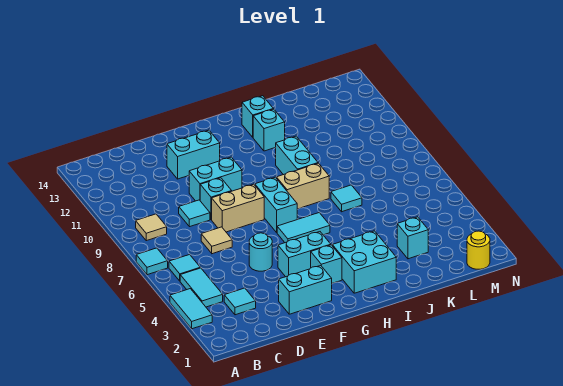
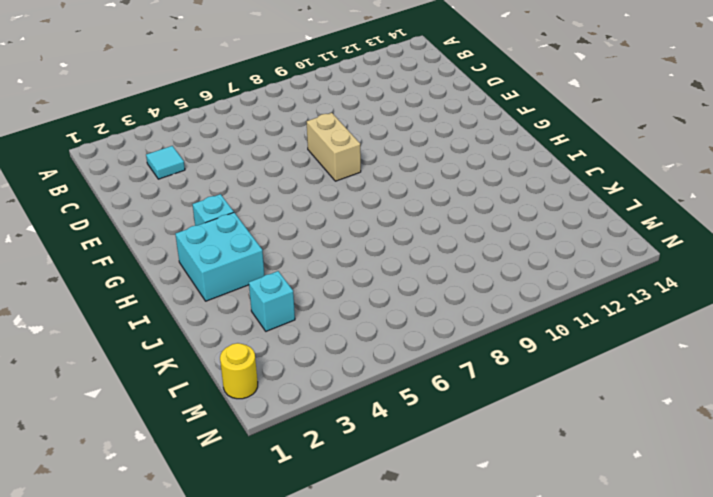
none -> cyan 1x2 tile [170,289,212,329]
none -> cyan 1x1 tile [136,248,168,275]
none -> cyan 1x2 tile [180,268,223,307]

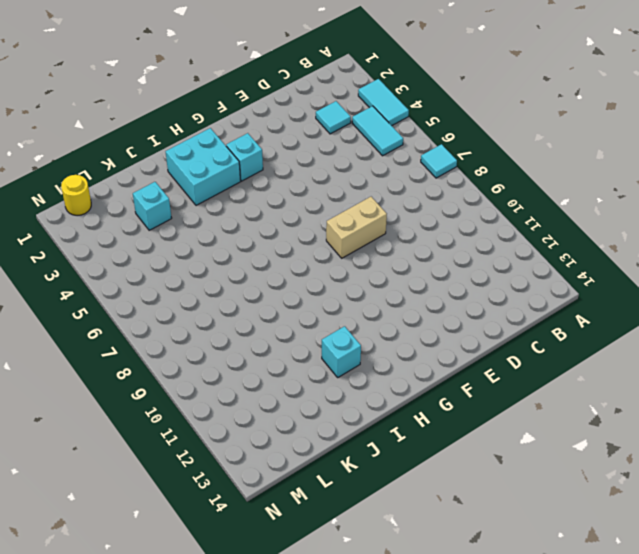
none -> cyan 1x1 tile [169,255,200,281]
none -> tan 1x1 tile [136,214,167,241]
none -> tan 1x1 tile [201,227,232,254]

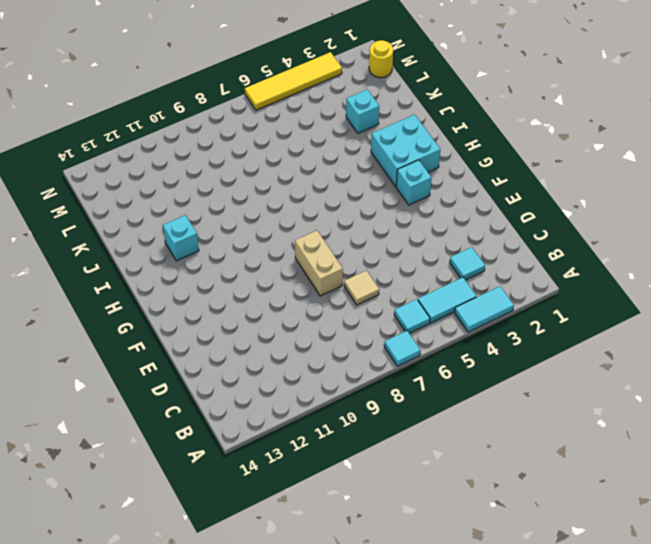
yellow 1x4 tile [245,52,342,110] -> none
none -> tan 1x1 tile [136,214,167,241]
none -> cyan 1x1 tile [179,200,210,227]
none -> cyan 1x2 brick [279,266,332,314]

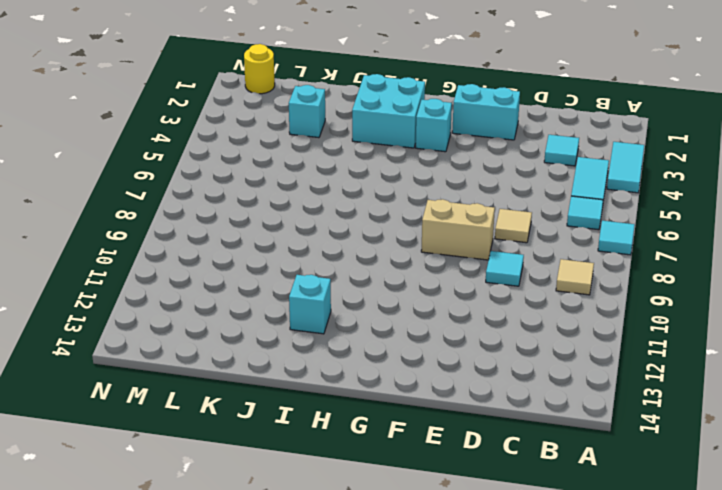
none -> cyan 1x1 round brick [249,233,272,271]
none -> cyan 1x1 brick [200,178,231,220]
none -> cyan 1x2 brick [189,157,242,201]

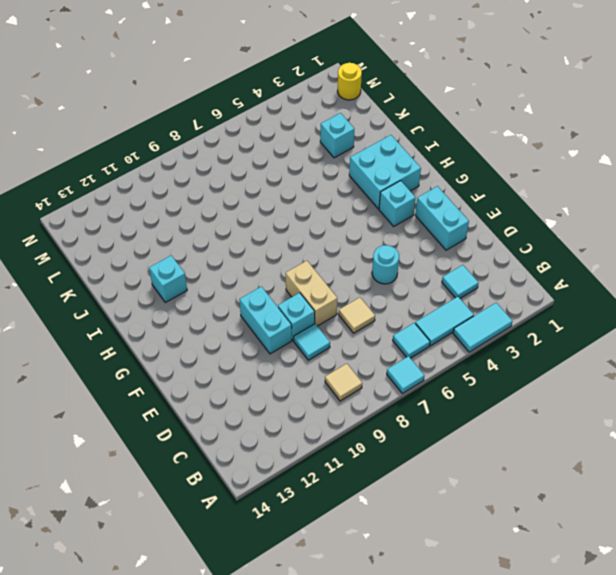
none -> cyan 1x2 brick [167,130,220,179]
none -> cyan 1x2 brick [278,232,331,277]
none -> cyan 1x2 tile [277,213,330,243]

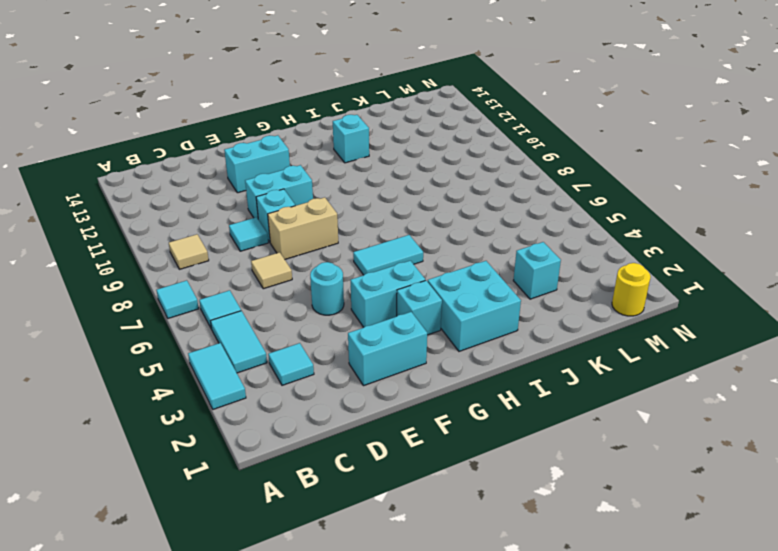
none -> cyan 1x2 brick [254,177,297,232]
none -> tan 1x2 brick [276,163,329,209]
none -> cyan 1x2 brick [276,136,318,175]

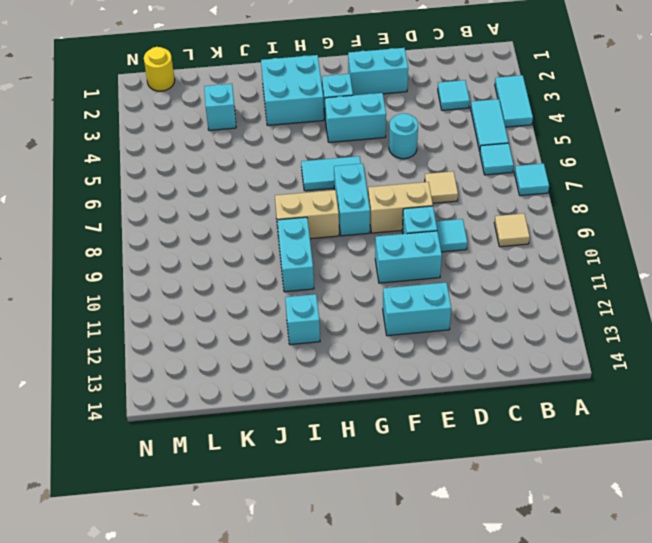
none -> cyan 1x1 brick [242,96,273,137]
none -> cyan 1x1 tile [331,185,362,212]

